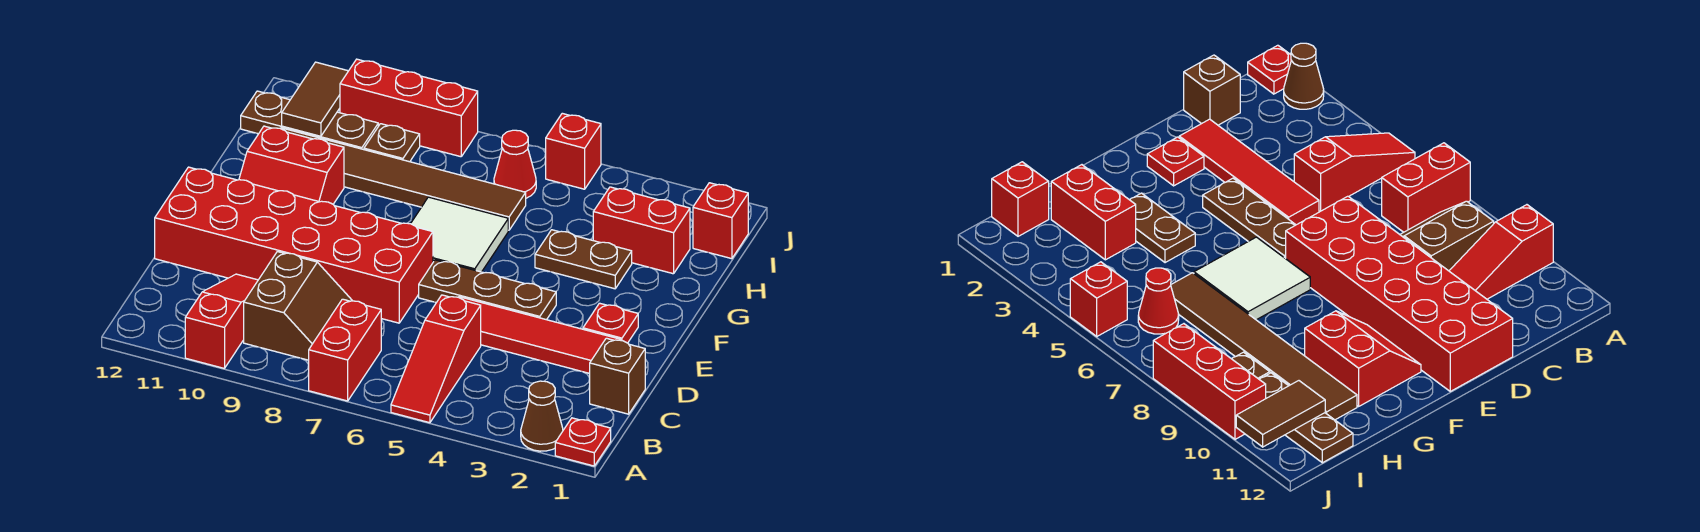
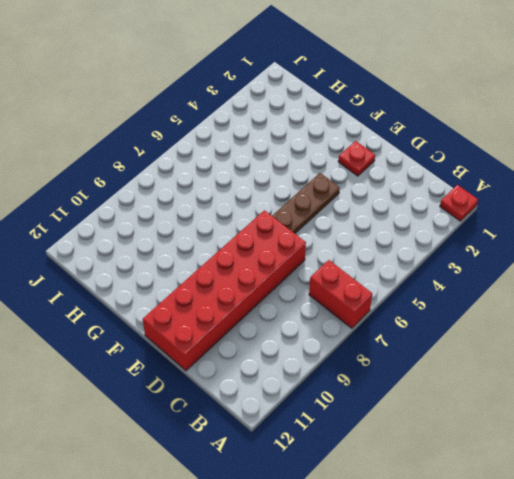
none -> brown 1x1 cone [521,381,563,451]
none -> red 1x3 slope [391,295,481,423]
none -> red 1x3 slope [185,274,258,368]

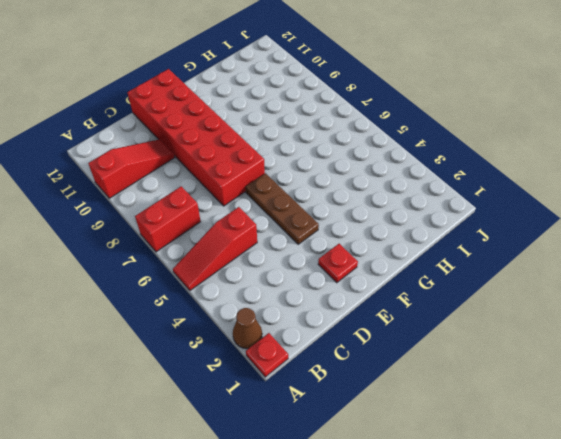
none -> brown 2x2 slope [244,252,352,360]
none -> brown 1x1 brick [590,338,645,414]
none -> red 1x4 tile [459,297,621,373]

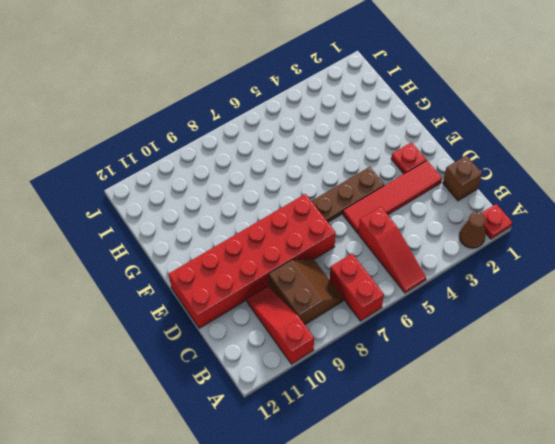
none -> white 2x2 tile [411,197,508,272]
none -> red 2x2 slope [239,126,344,204]
none -> brown 1x2 plate [535,230,632,289]

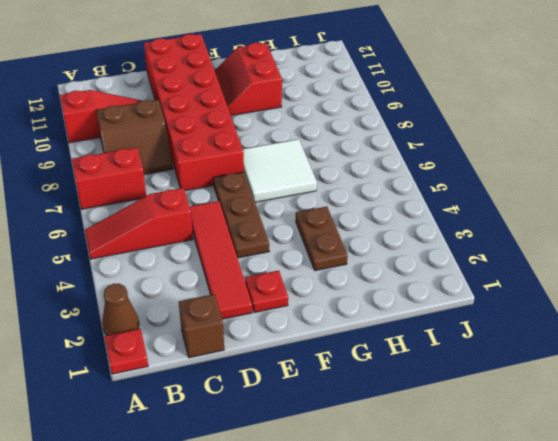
none -> red 1x2 brick [593,187,690,274]
none -> brown 1x6 tile [281,128,526,230]
none -> red 1x1 brick [693,183,748,259]

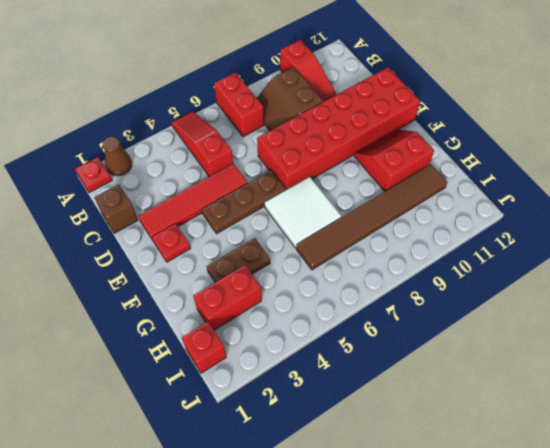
none -> red 1x1 cone [494,130,536,198]
none -> brown 1x1 plate [364,124,420,162]
none -> brown 1x3 plate [241,91,378,150]

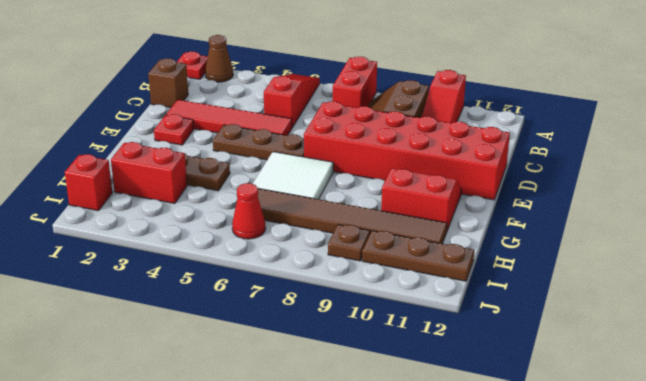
none -> red 1x1 brick [546,113,601,189]
none -> red 1x3 brick [340,59,478,157]
none -> brown 1x2 tile [282,62,348,136]

